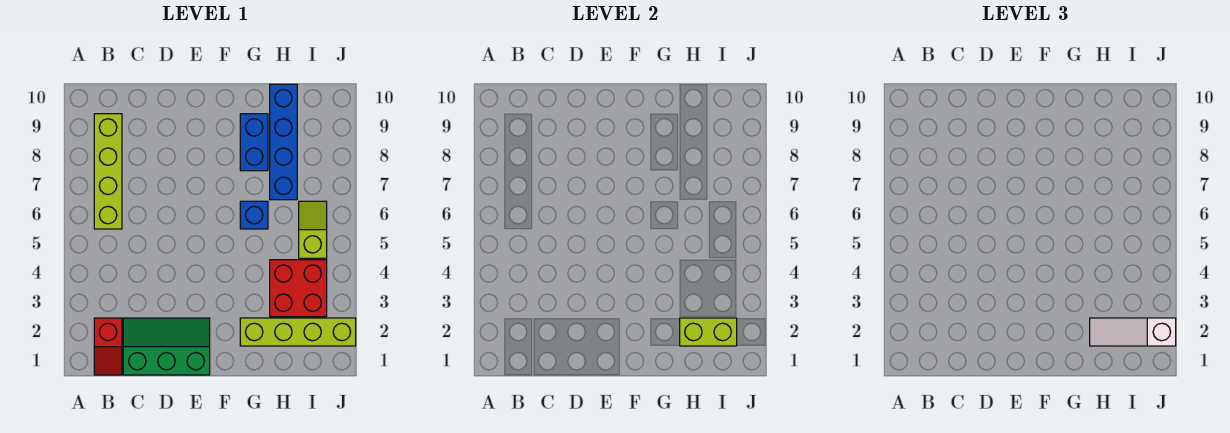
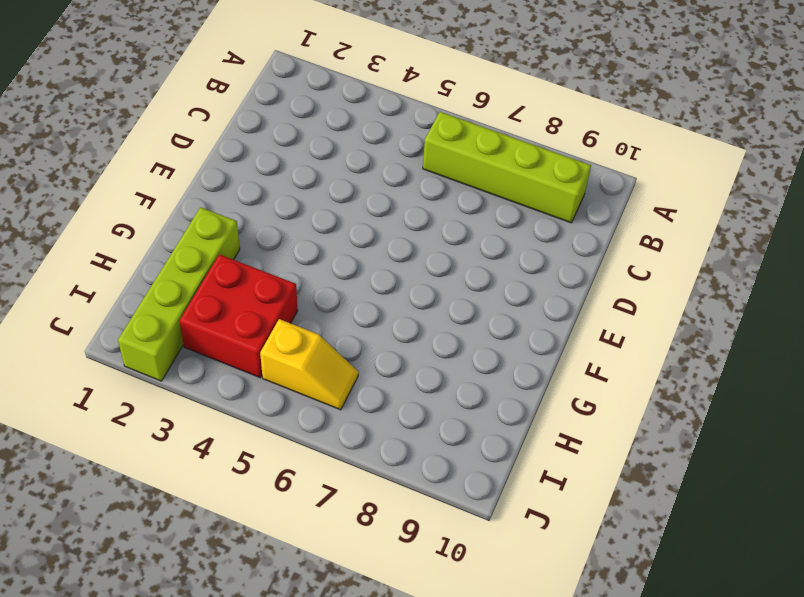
yellow 1x2 slope [260,319,358,410] -> lime 1x2 slope [299,201,327,258]
none -> red 1x2 slope [94,318,122,375]
none -> green 2x3 slope [123,318,210,375]

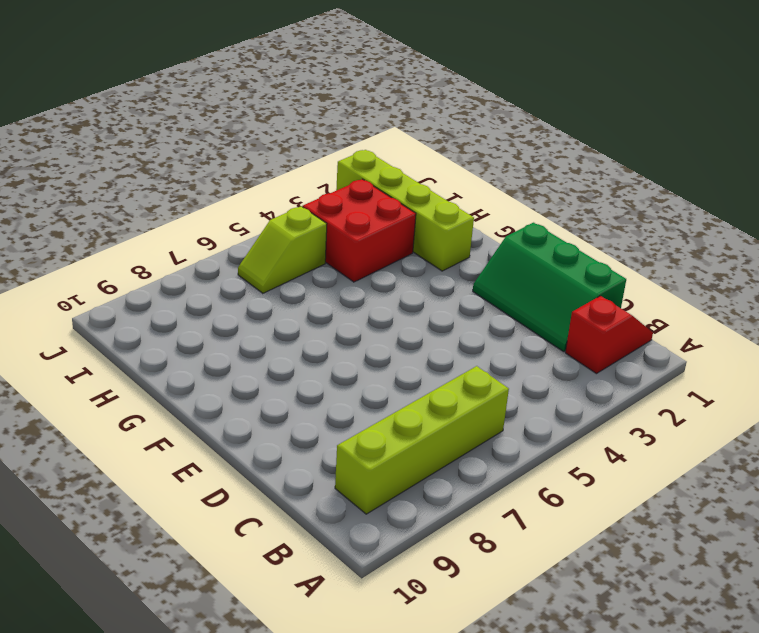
none -> blue 1x1 brick [240,201,268,229]
none -> blue 1x2 brick [240,114,268,171]

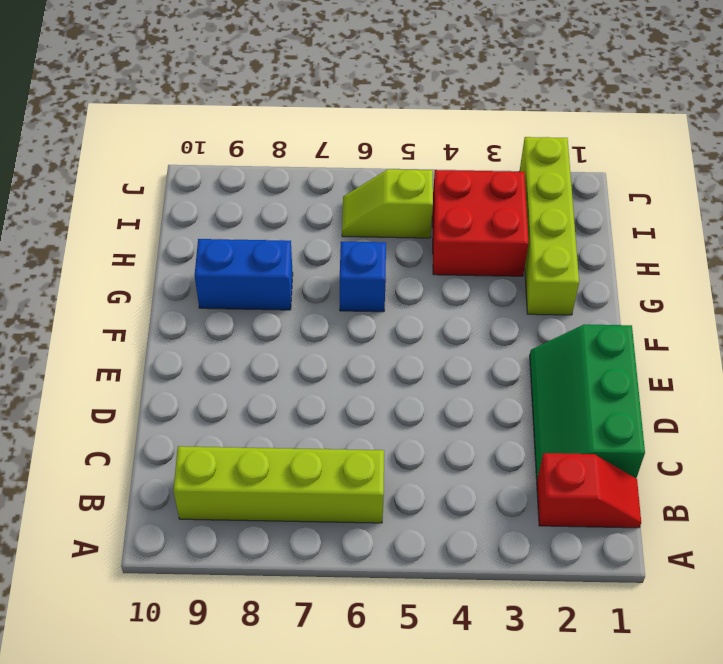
none -> blue 1x4 brick [270,84,297,200]
none -> lime 1x2 brick [680,318,737,346]

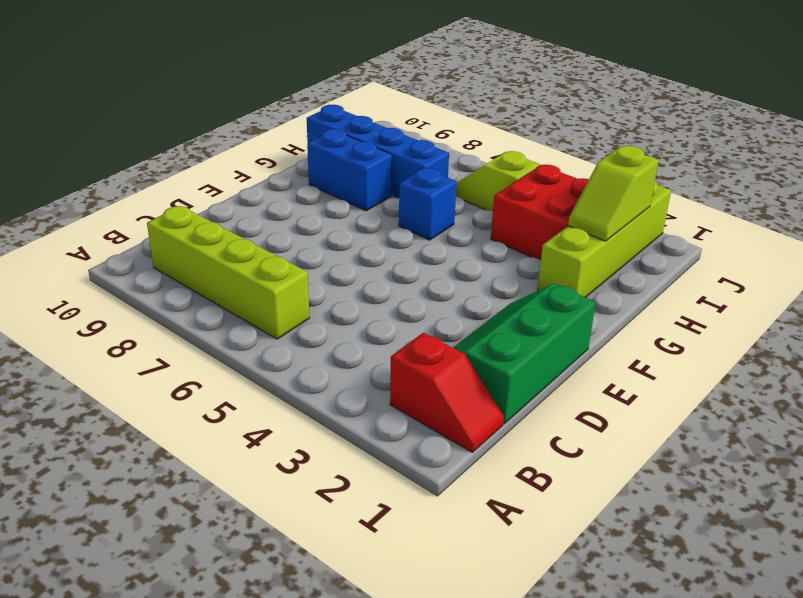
lime 1x2 slope [568,146,659,241] -> lime 1x2 brick [680,318,737,346]
none -> white 1x3 slope [1090,318,1176,346]

